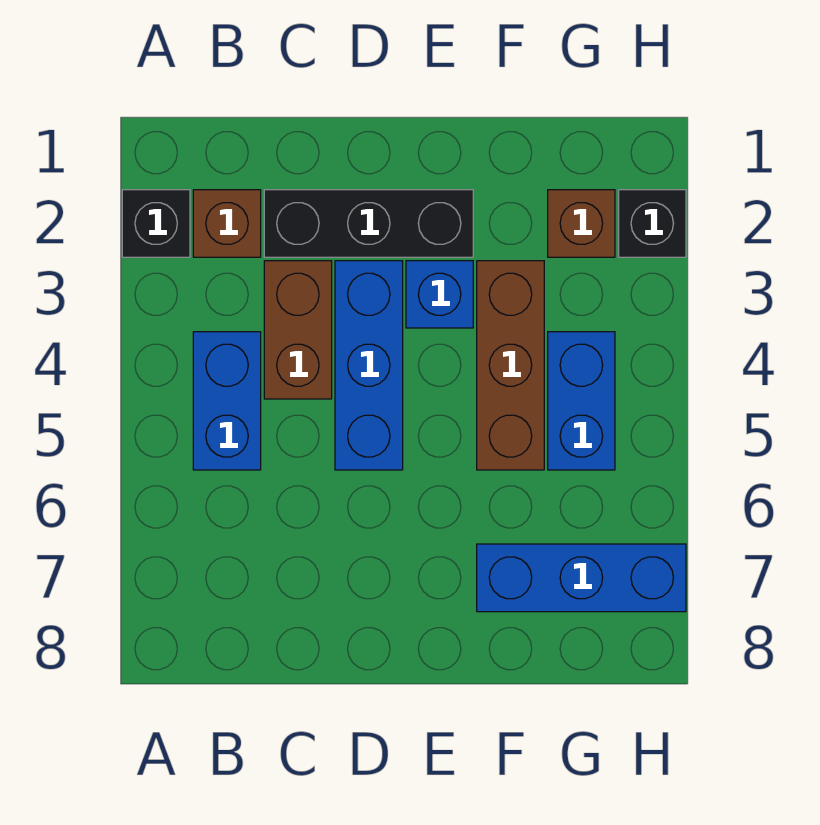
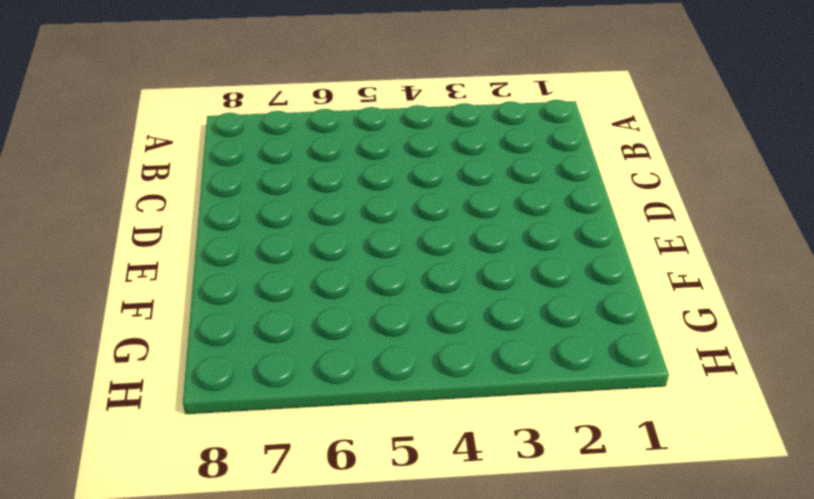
none -> black 1x1 brick [122,190,190,257]
none -> brown 1x1 brick [193,190,261,257]
none -> blue 1x2 brick [193,332,261,470]

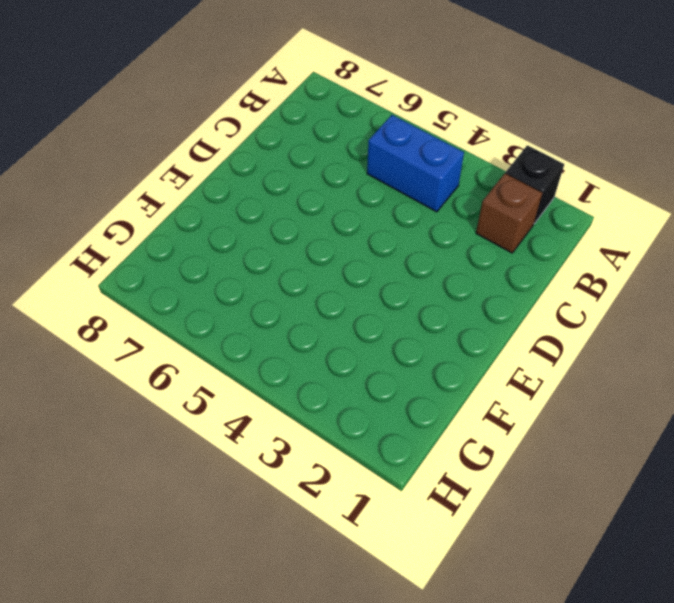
none -> black 1x3 brick [264,190,473,257]
none -> brown 1x2 brick [264,261,332,399]
none -> blue 1x3 brick [335,261,403,470]

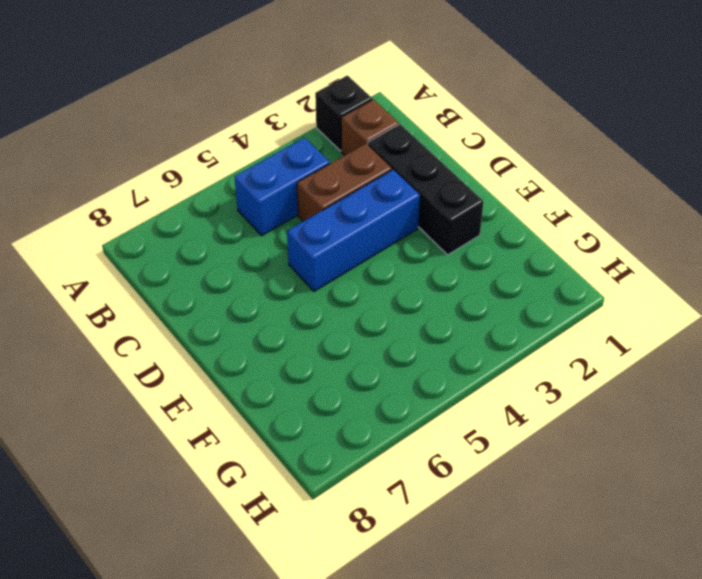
none -> blue 1x1 brick [406,261,473,328]
none -> brown 1x3 brick [477,261,544,470]
none -> blue 1x3 brick [477,544,686,612]

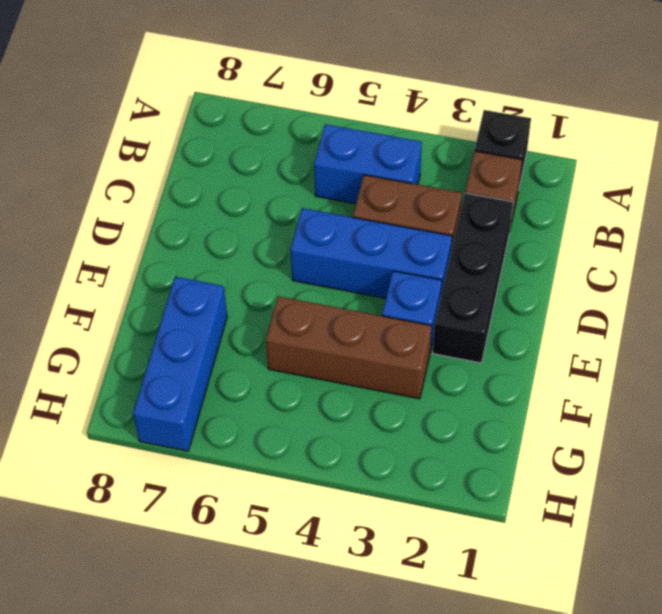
none -> brown 1x1 brick [548,190,615,257]
none -> blue 1x2 brick [548,332,615,470]
none -> black 1x1 brick [619,190,686,257]

